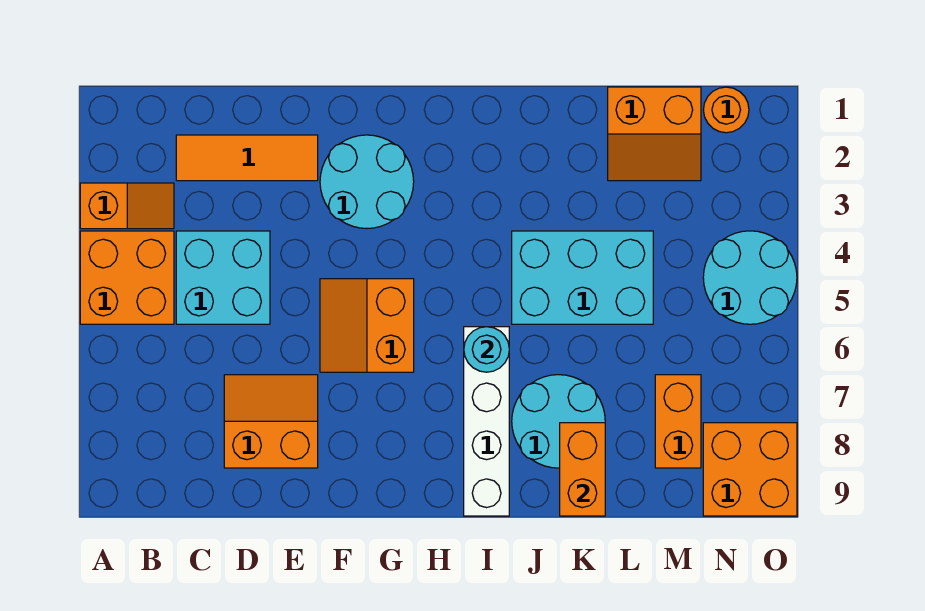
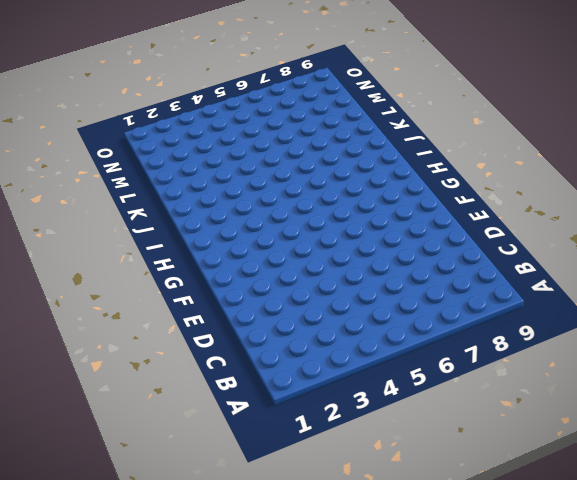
none -> orange 1x2 slope [80,183,174,229]
none -> orange 2x2 brick [80,231,174,324]
none -> orange 1x3 tile [176,135,318,181]

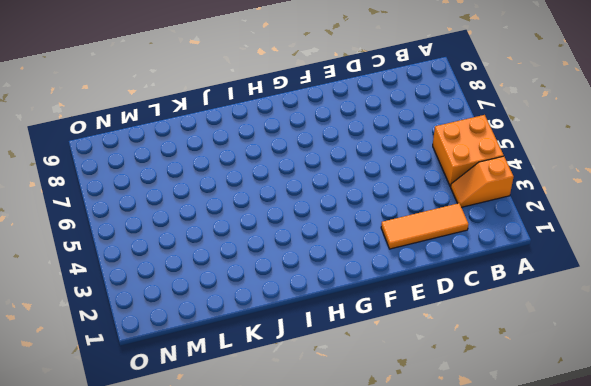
none -> cyan 2x2 brick [176,231,270,324]
none -> orange 2x2 slope [224,375,318,468]
none -> cyan 2x2 round brick [320,135,414,229]

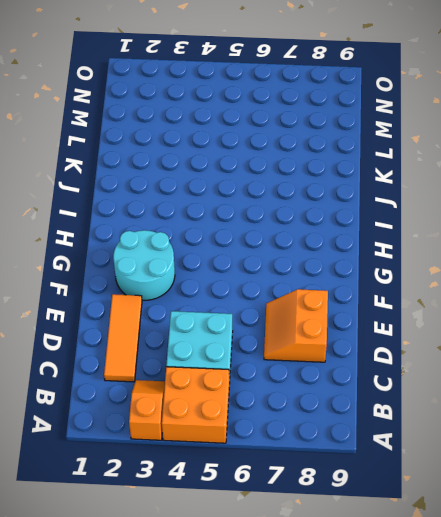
none -> orange 2x2 slope [320,279,414,372]
none -> white 1x4 brick [464,327,509,516]
none -> cyan 2x3 brick [512,231,653,324]

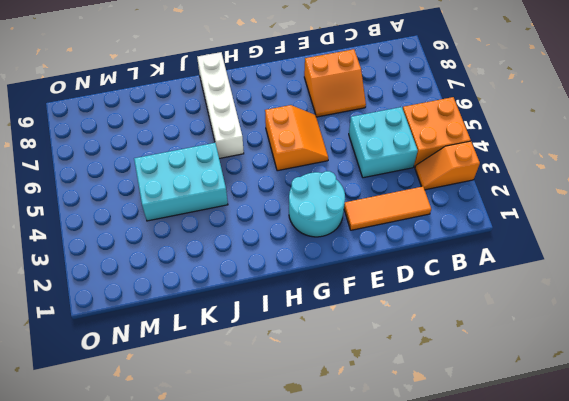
none -> cyan 2x2 round brick [512,375,605,468]
none -> orange 2x2 slope [608,87,701,181]
none -> orange 1x2 brick [655,375,701,468]

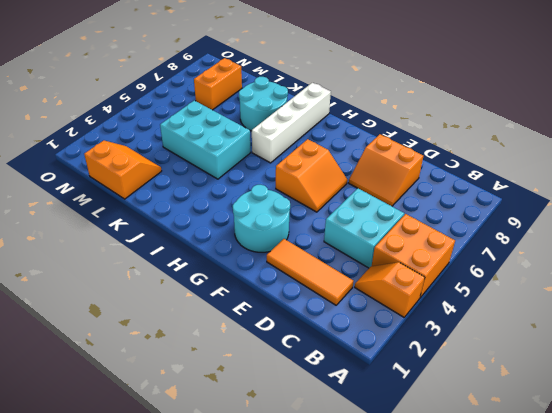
none -> orange 1x1 round brick [703,87,749,133]
none -> cyan 2x2 round brick [703,231,797,324]
none -> orange 2x2 brick [703,423,797,516]

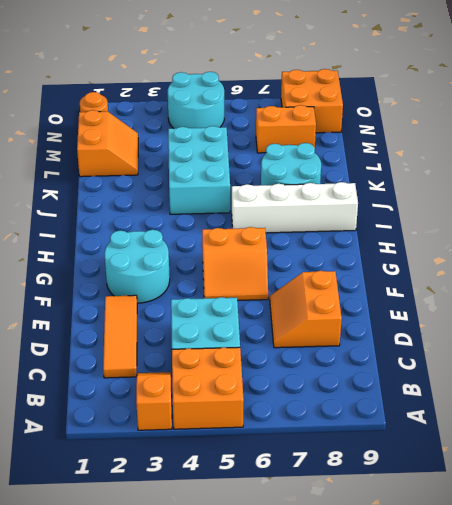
none -> cyan 1x1 round brick [464,327,509,372]
none -> orange 1x2 brick [560,423,605,516]

